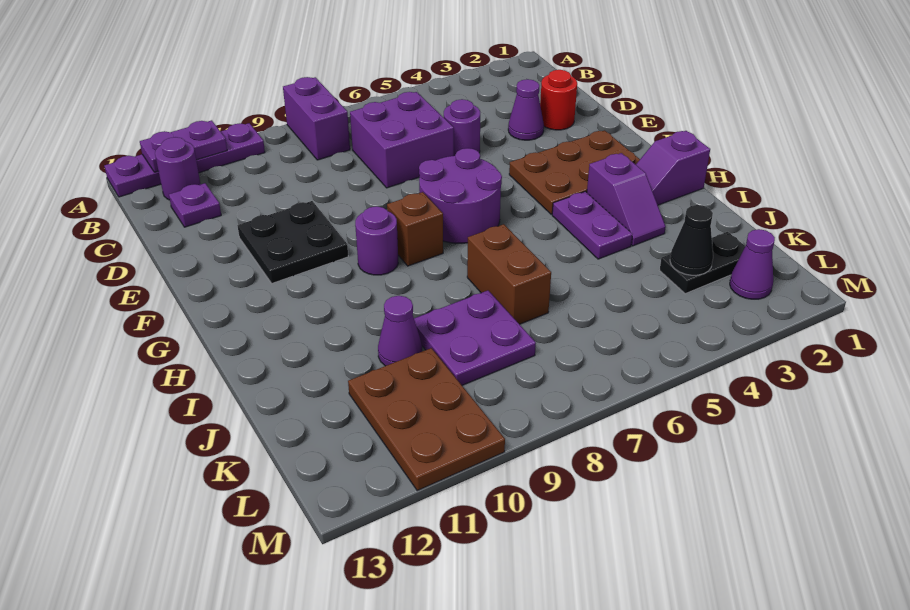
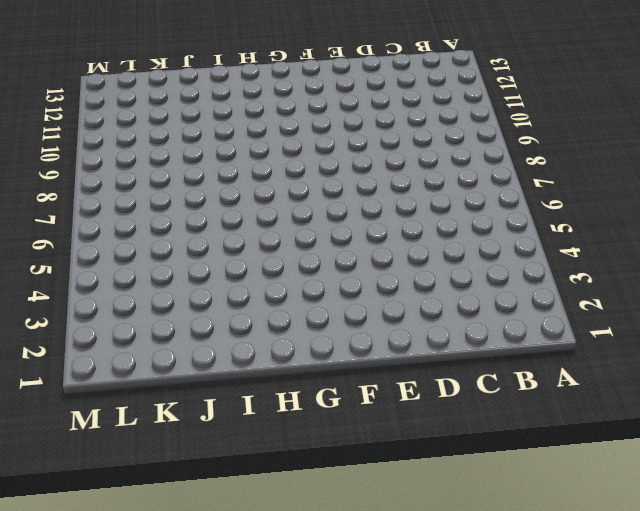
none -> purple 1x2 brick [283,77,350,160]
none -> purple 1x4 plate [104,123,265,197]
none -> purple 1x1 round brick [155,137,200,200]

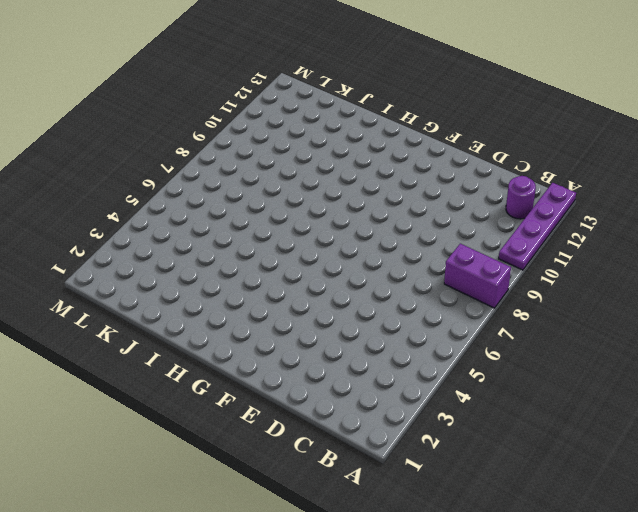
none -> purple 2x2 brick [350,92,454,188]
none -> purple 1x1 plate [169,183,221,227]
none -> red 1x1 round brick [540,70,577,130]

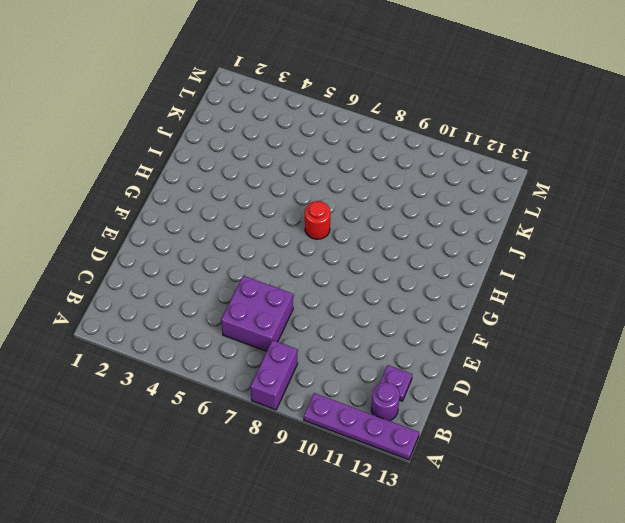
red 1x1 round brick [305,201,330,239] -> red 1x1 round brick moved to [540,70,577,130]
none -> purple 1x1 cone [508,79,544,140]
none -> purple 1x1 round brick [444,99,480,156]
none -> black 2x2 plate [238,201,348,283]

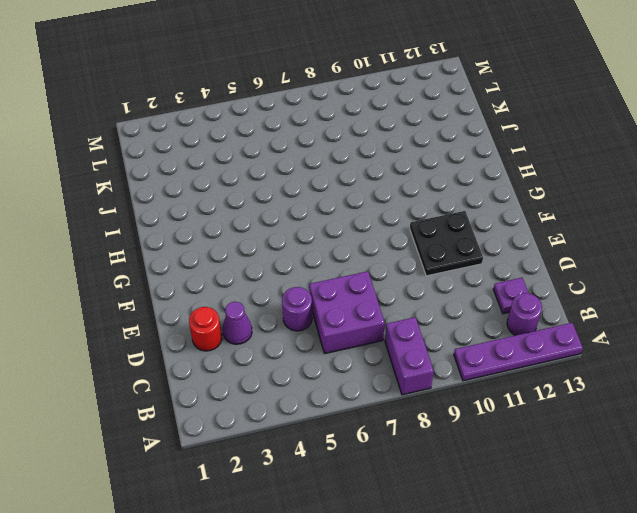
none -> brown 2x3 plate [509,130,640,214]
none -> purple 2x2 round brick [419,148,502,243]
none -> brown 1x1 brick [387,192,443,266]

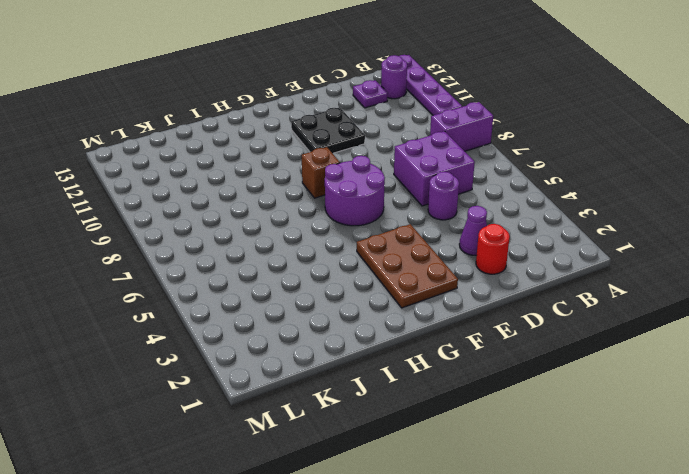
none -> purple 1x1 round brick [355,206,398,275]
none -> purple 1x2 slope [636,131,710,205]
none -> purple 1x2 slope [587,153,666,246]

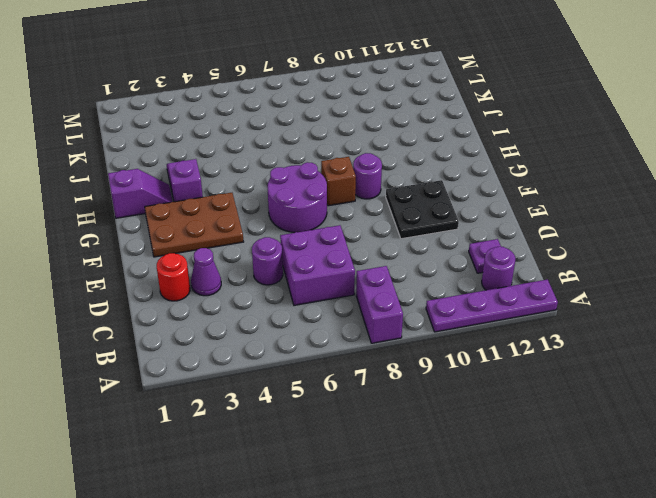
none -> purple 1x2 plate [552,192,632,259]
none -> brown 1x2 brick [467,224,551,324]
none -> purple 2x2 plate [414,290,536,385]

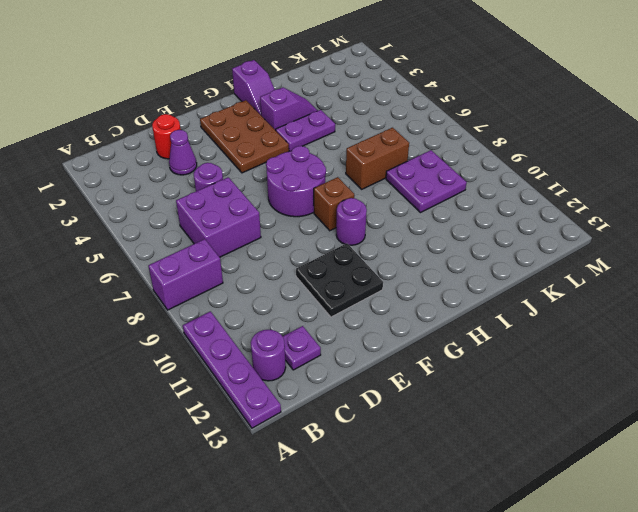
none -> purple 1x1 cone [378,296,422,366]
none -> black 1x2 plate [660,232,745,294]
none -> brown 2x3 plate [348,348,505,490]

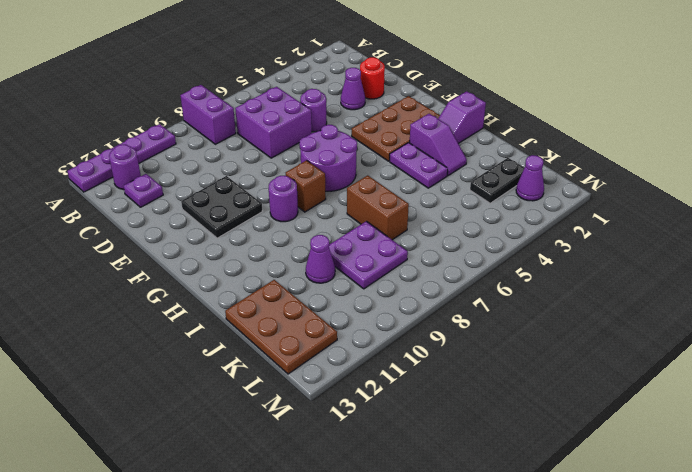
brown 2x3 plate [225,280,337,374] -> brown 2x3 plate moved to [348,348,505,490]
none -> purple 1x2 plate [140,120,227,172]
none -> black 1x1 cone [670,205,713,275]

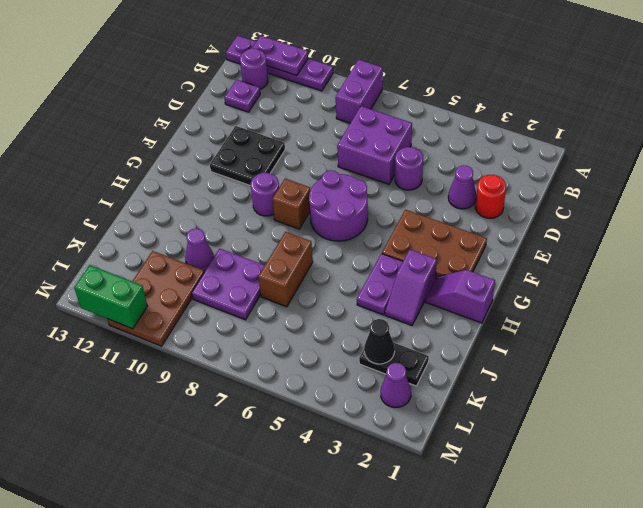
green 1x2 brick [74,265,147,329] -> none

